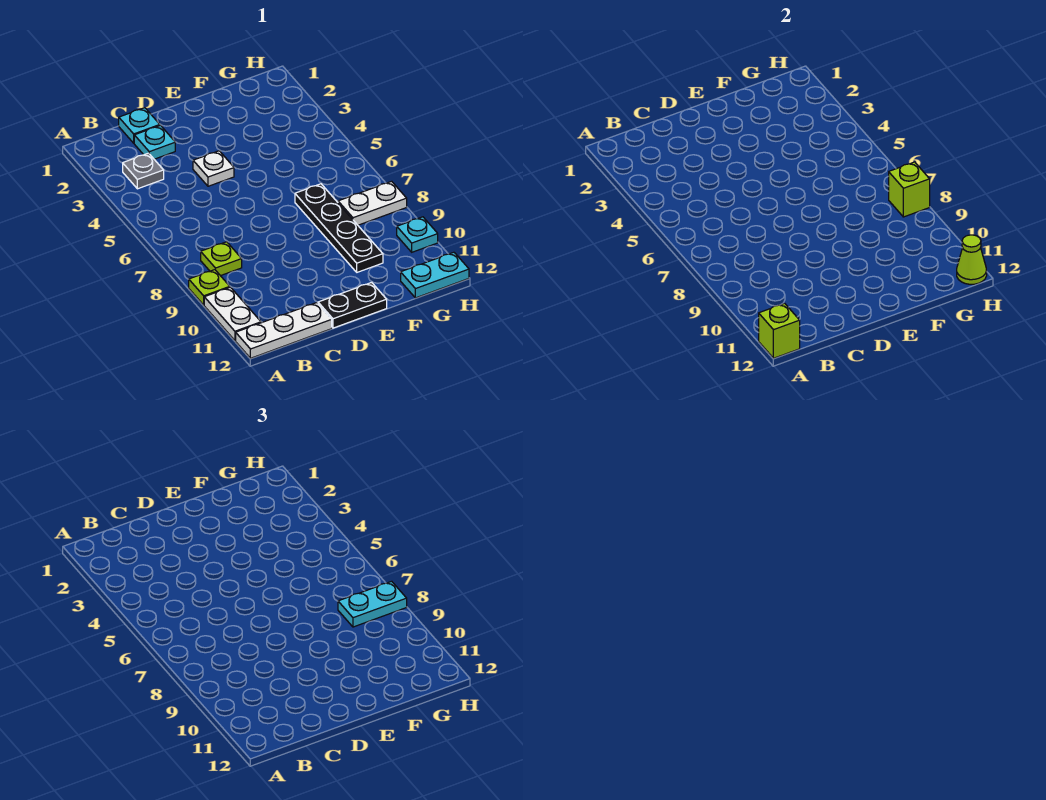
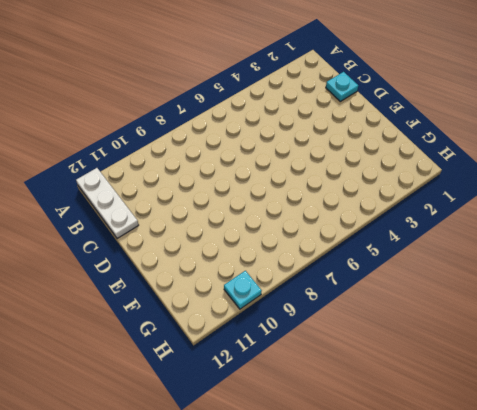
none -> lime 1x1 plate [189,270,230,305]
none -> white 1x2 plate [204,287,261,341]
none -> grey 1x1 plate [123,153,164,189]

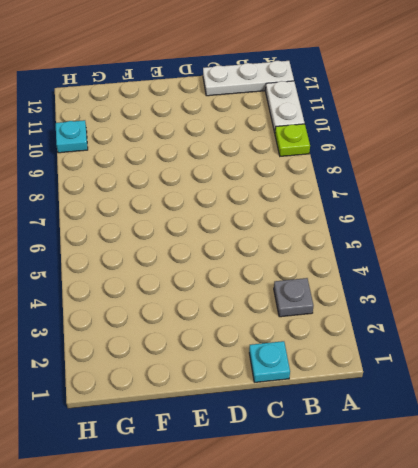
none -> lime 1x1 plate [201,242,242,276]
none -> cyan 1x1 plate [134,125,175,159]
none -> white 1x1 plate [193,151,234,186]

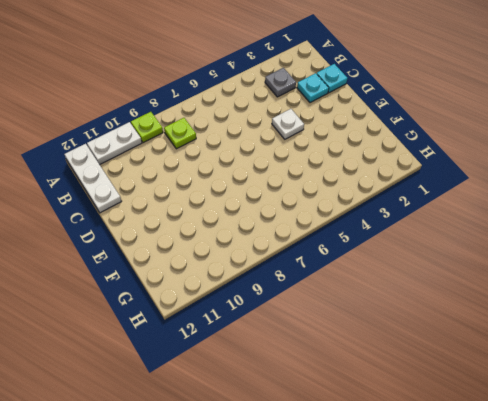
none -> black 1x2 plate [318,282,387,328]
none -> black 1x4 plate [295,184,383,272]
none -> white 1x2 plate [338,181,407,225]

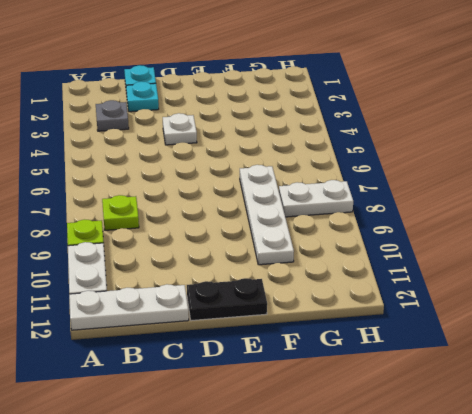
white 1x4 plate [240,165,294,265] -> black 1x4 plate [295,184,383,272]
none -> cyan 1x2 plate [401,252,469,298]
none -> cyan 1x1 plate [397,217,438,252]
none -> lime 1x1 brick [759,303,800,358]

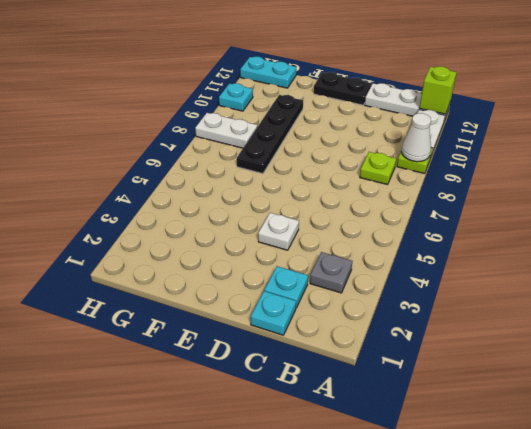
white 1x1 cone [402,113,431,162] -> none
none -> lime 1x1 brick [889,162,930,217]
none -> lime 1x1 cone [957,235,987,284]
none -> cyan 1x2 plate [338,581,407,627]

